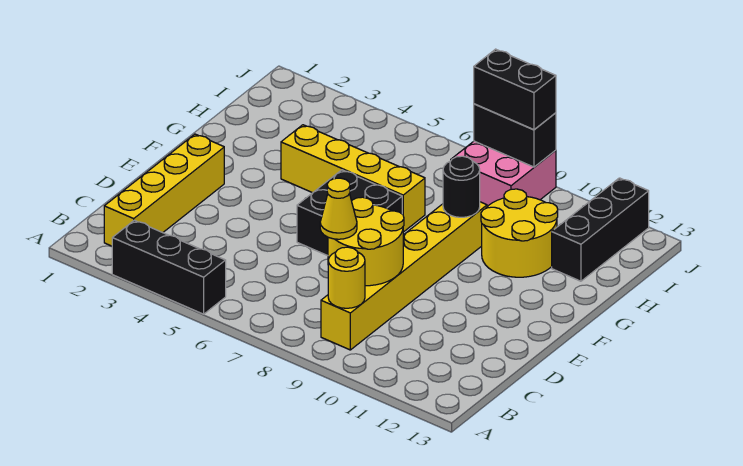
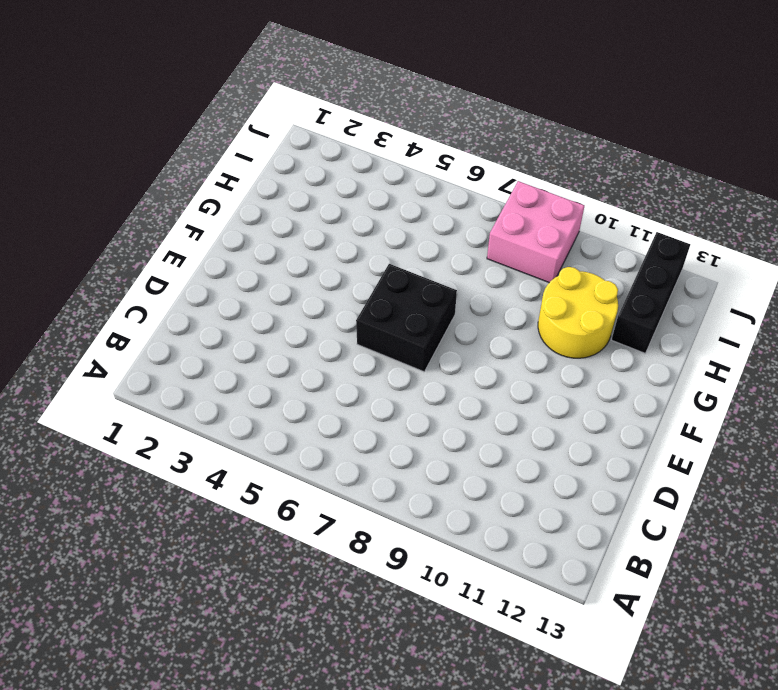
none -> black 1x3 brick [112,220,226,314]
none -> yellow 1x4 brick [104,134,224,246]
none -> yellow 1x6 brick [321,202,487,350]

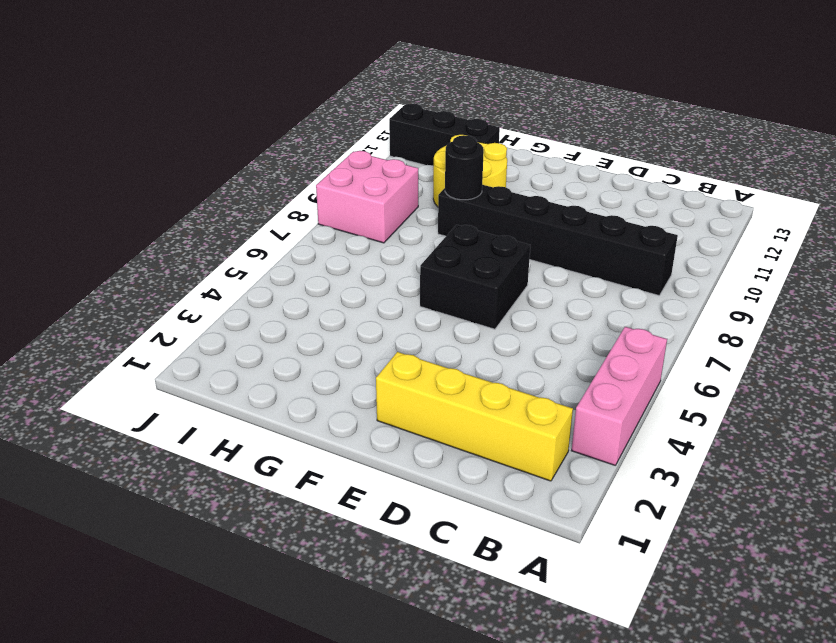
pink 1x3 brick [571,327,667,465] -> black 1x3 brick [112,220,226,314]
black 1x6 brick [438,185,678,295] -> yellow 1x6 brick [321,202,487,350]
none -> yellow 1x4 brick [281,125,425,232]
none -> yellow 1x1 round brick [328,247,365,308]
none -> yellow 2x2 round brick [328,197,404,286]

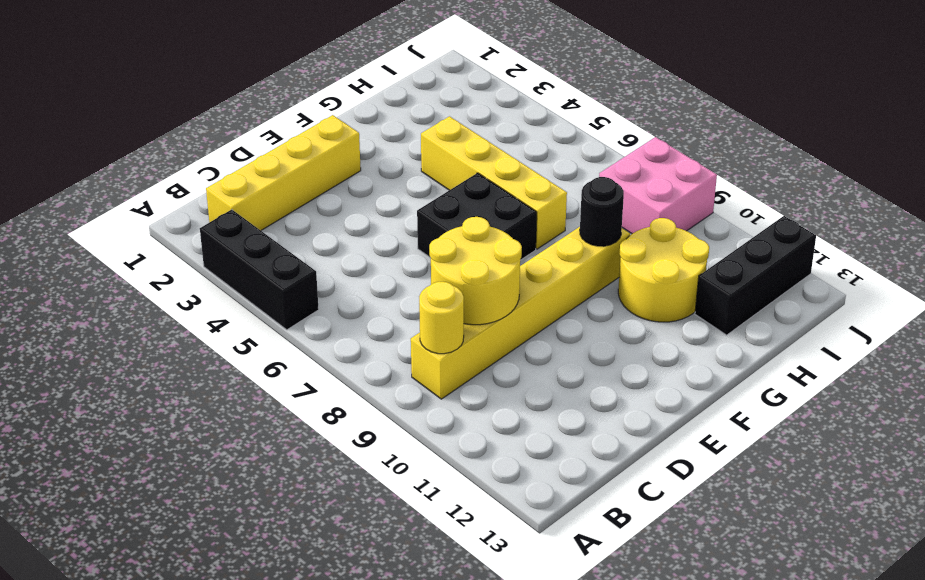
none -> black 1x2 brick [474,104,556,167]
none -> yellow 1x1 cone [320,178,357,239]
none -> black 1x2 brick [474,49,556,130]

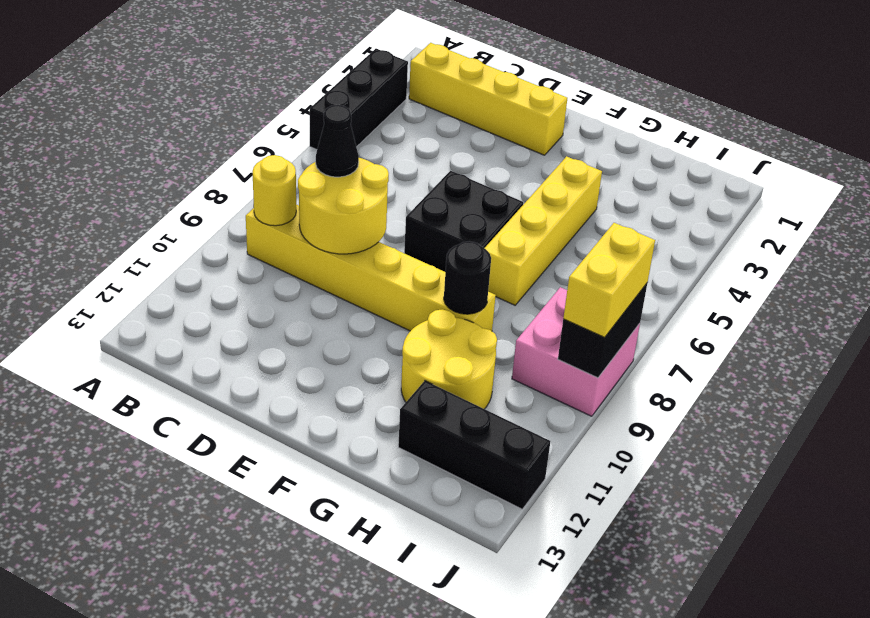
black 1x1 cone [316,105,359,177] -> yellow 1x1 cone [320,178,357,239]
yellow 1x2 brick [563,223,655,337] -> black 1x2 brick [474,49,556,130]

